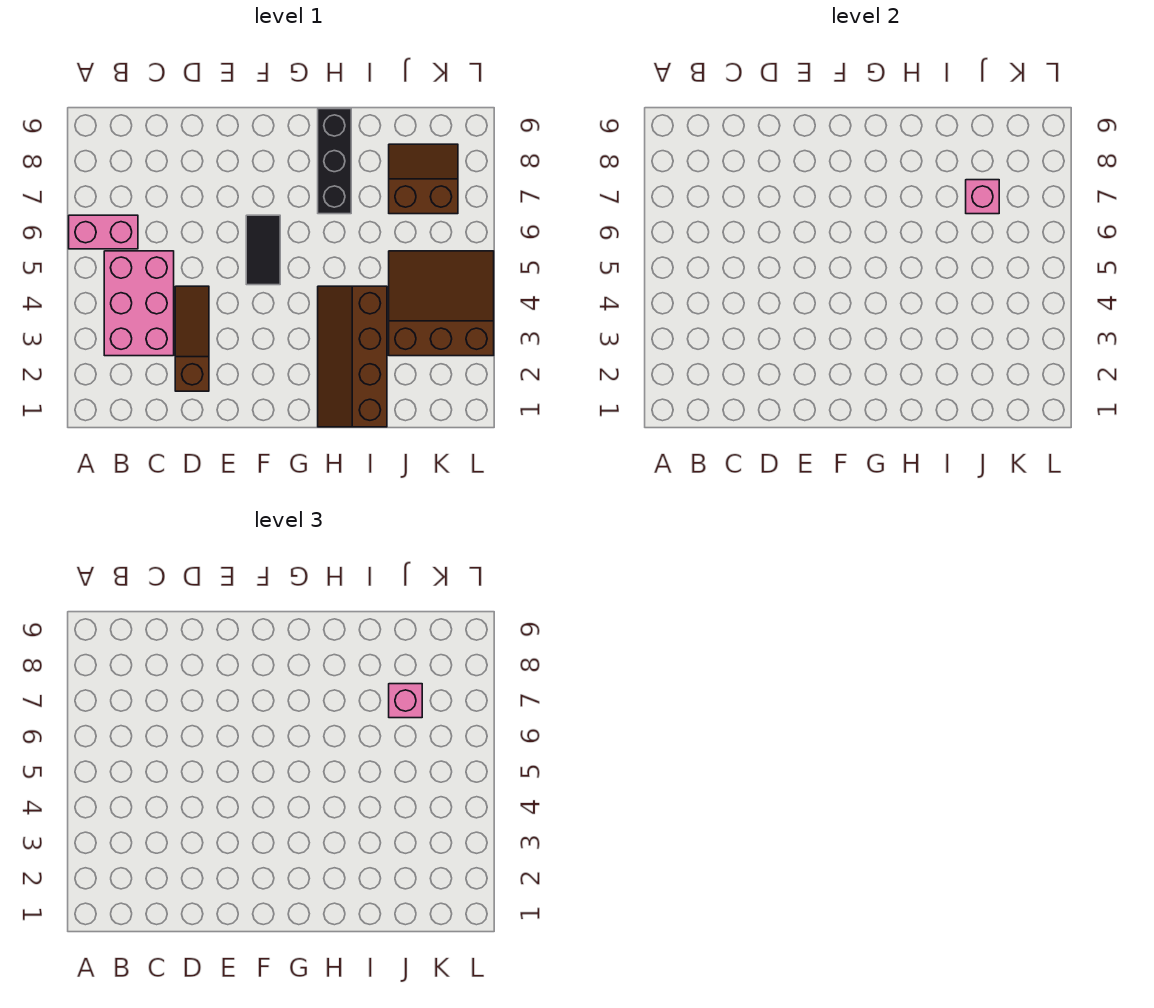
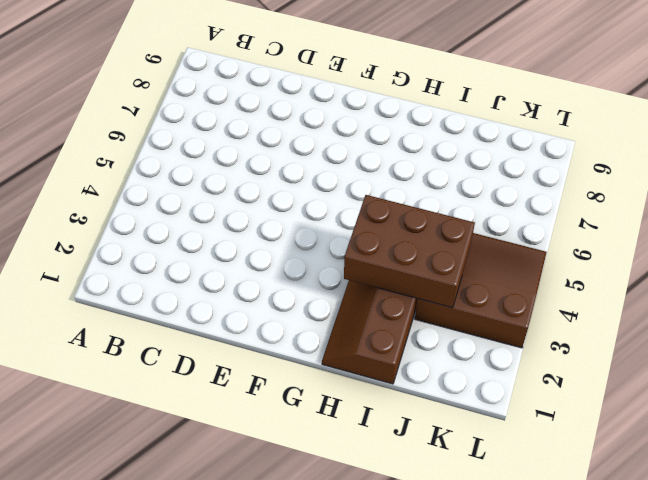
brown 2x3 brick [344,195,475,308] -> none
none -> pink 1x2 brick [69,215,138,249]
none -> pink 2x3 brick [104,251,174,356]

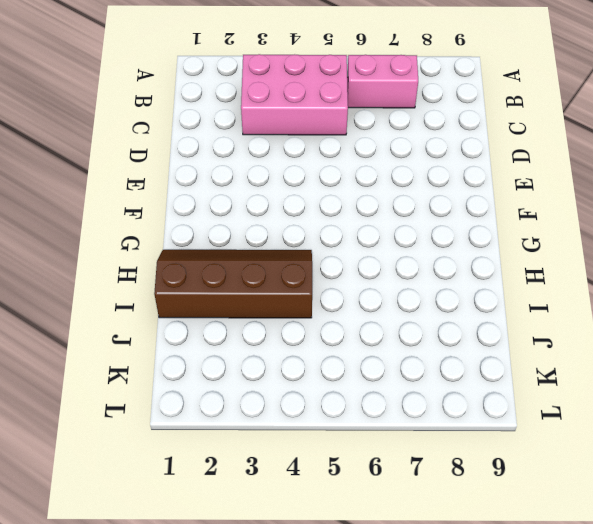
pink 1x2 brick [347,55,418,108] -> pink 1x2 brick turned to [69,215,138,249]
none -> brown 1x3 slope [175,286,209,391]
none -> black 1x2 tile [246,215,280,285]

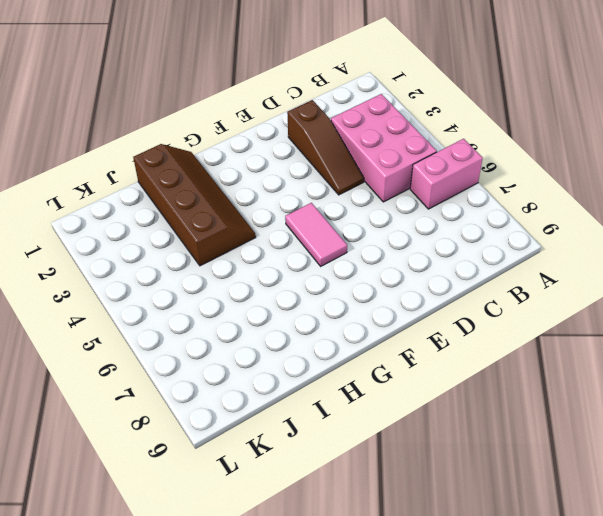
pink 1x2 tile [285,203,347,266] -> black 1x2 tile [246,215,280,285]
none -> black 1x3 brick [318,109,351,214]
none -> brown 3x3 slope [389,251,494,356]

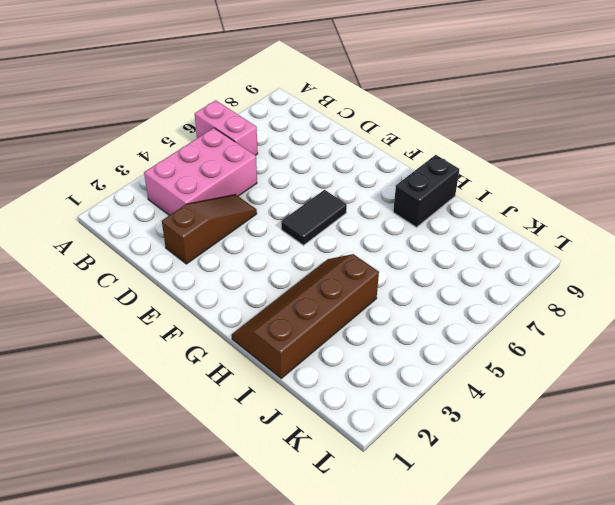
black 1x2 brick [393,155,459,227] -> black 1x3 brick [318,109,351,214]
none -> brown 3x3 slope [389,251,494,356]
none -> brown 2x2 slope [389,144,458,214]

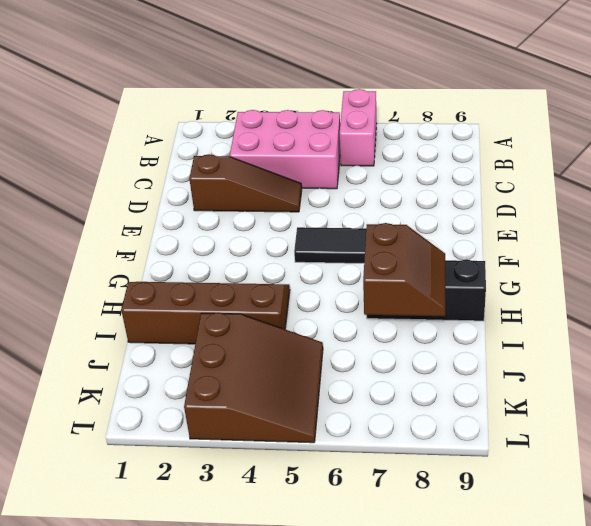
brown 2x2 slope [363,223,445,316] -> brown 2x2 slope moved to [389,144,458,214]
none -> pink 1x1 brick [966,180,999,214]
none -> pink 1x1 brick [389,684,422,718]

